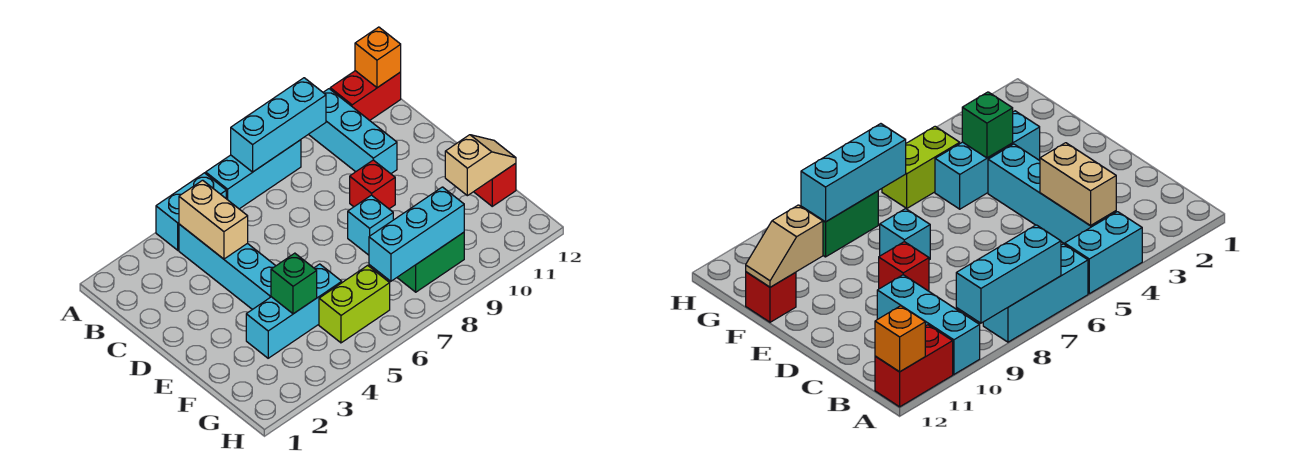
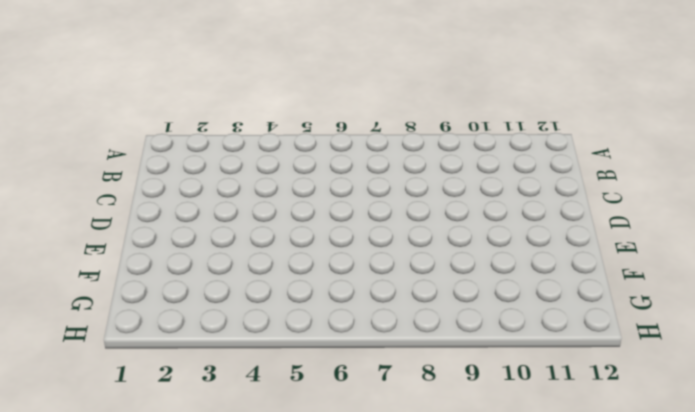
none -> cyan 1x2 brick [156,173,226,250]
none -> cyan 1x3 brick [206,140,301,209]
none -> cyan 1x3 brick [309,89,397,174]

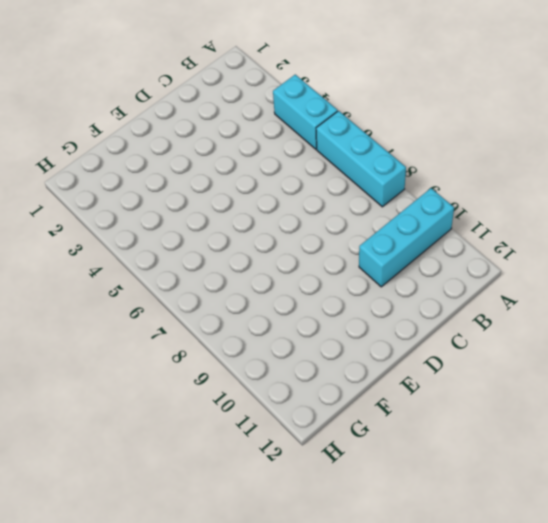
none -> red 1x2 brick [330,71,401,120]
none -> cyan 1x4 brick [179,224,275,310]
none -> red 1x1 brick [350,160,395,209]

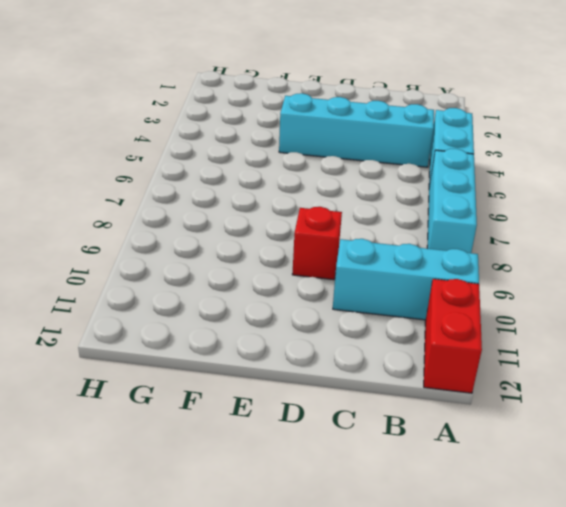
none -> cyan 1x1 brick [348,195,393,255]
none -> cyan 1x3 brick [246,264,342,358]
none -> red 1x1 brick [474,163,516,206]

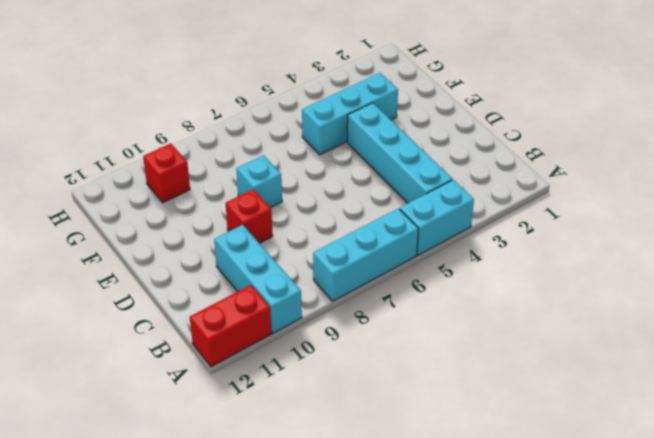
red 1x1 brick [143,143,190,202] -> red 1x1 brick moved to [474,163,516,206]
none -> lime 1x2 brick [319,265,390,343]
none -> green 1x2 brick [397,232,464,292]
none -> cyan 1x3 brick [231,78,326,172]

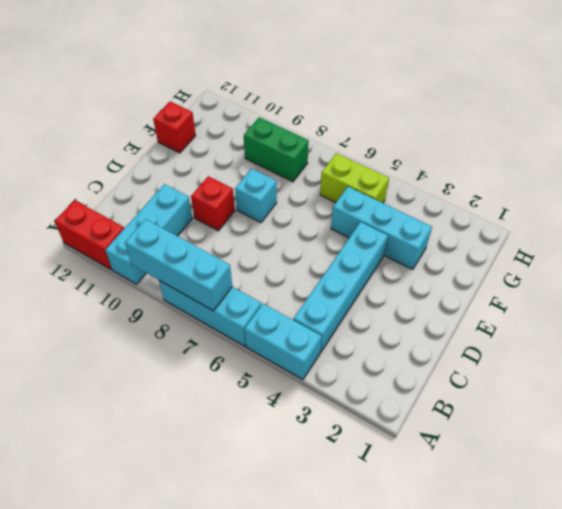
none -> orange 1x1 brick [355,27,401,88]
none -> tan 1x2 brick [179,180,248,259]
none -> green 1x1 brick [271,253,317,314]

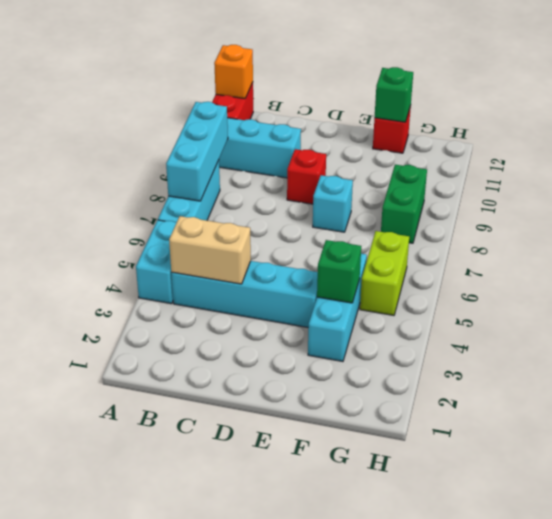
green 1x1 brick [375,67,413,122] -> tan 1x2 slope [445,135,516,196]
none -> cyan 1x3 brick [369,187,464,281]

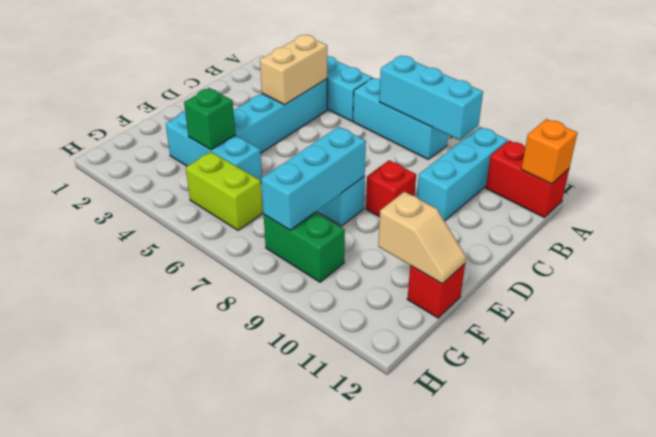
cyan 1x3 brick [261,127,366,230] -> cyan 1x3 brick turned to [369,187,464,281]

